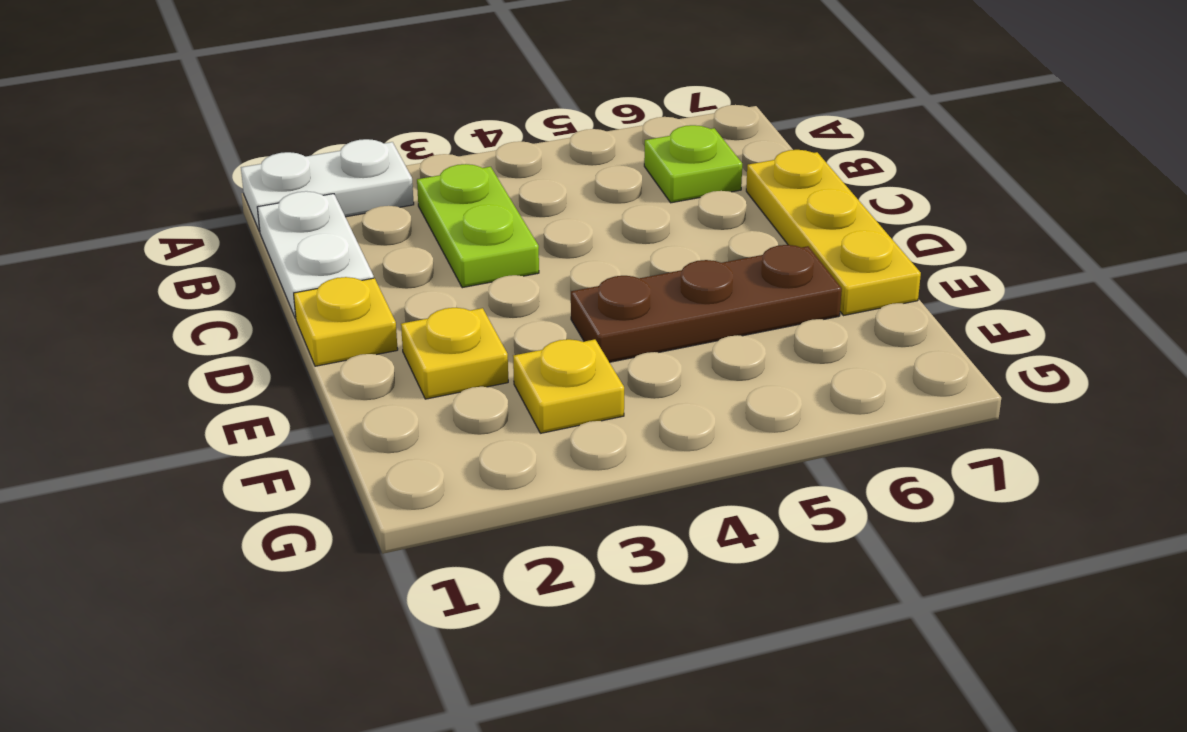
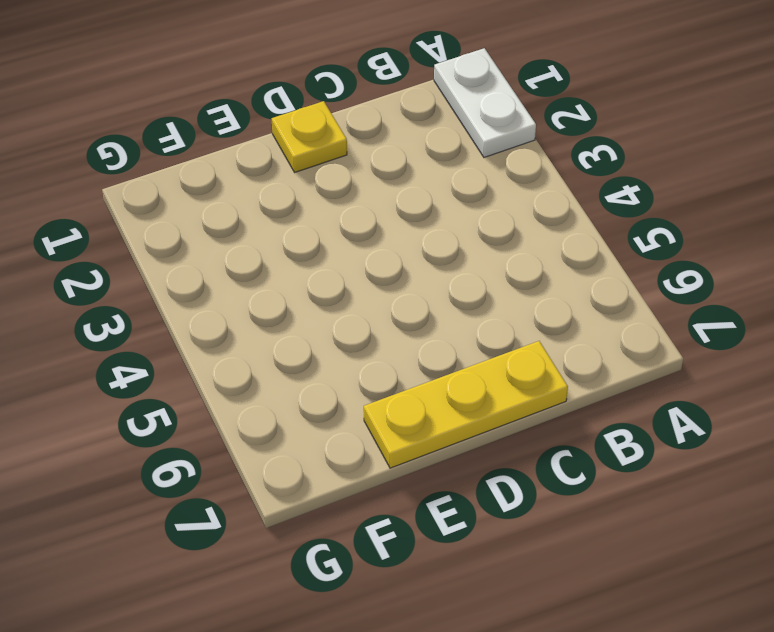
none -> white 1x2 plate [257,191,374,319]
none -> lime 1x2 plate [417,164,539,288]

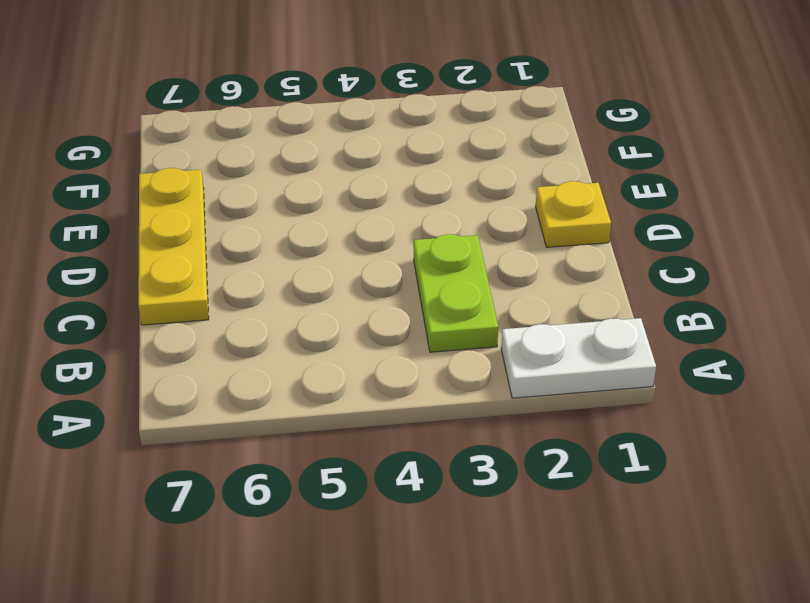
none -> white 1x2 plate [257,191,374,319]
none -> lime 1x1 plate [644,125,742,203]

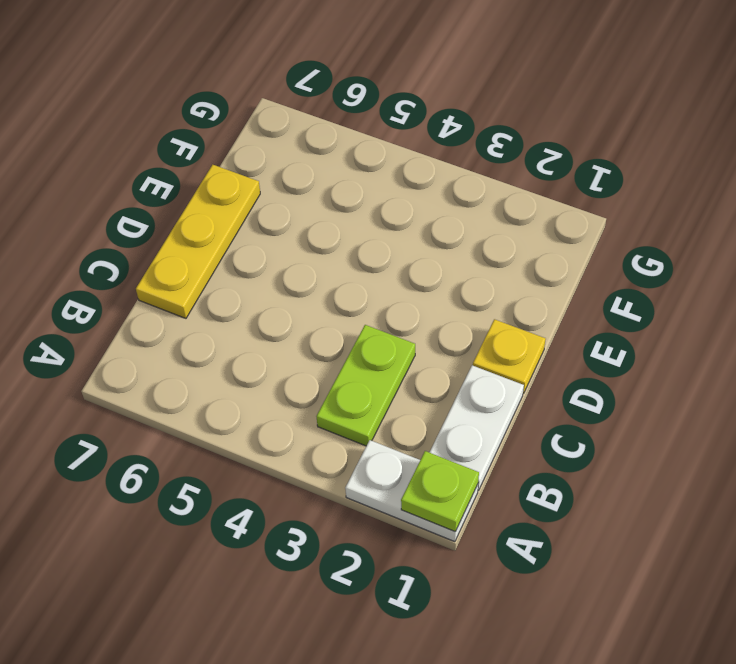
lime 1x1 plate [401,451,479,531] -> lime 1x1 plate moved to [644,125,742,203]
none -> yellow 1x1 plate [401,308,508,399]
none -> brown 1x3 plate [571,245,842,362]

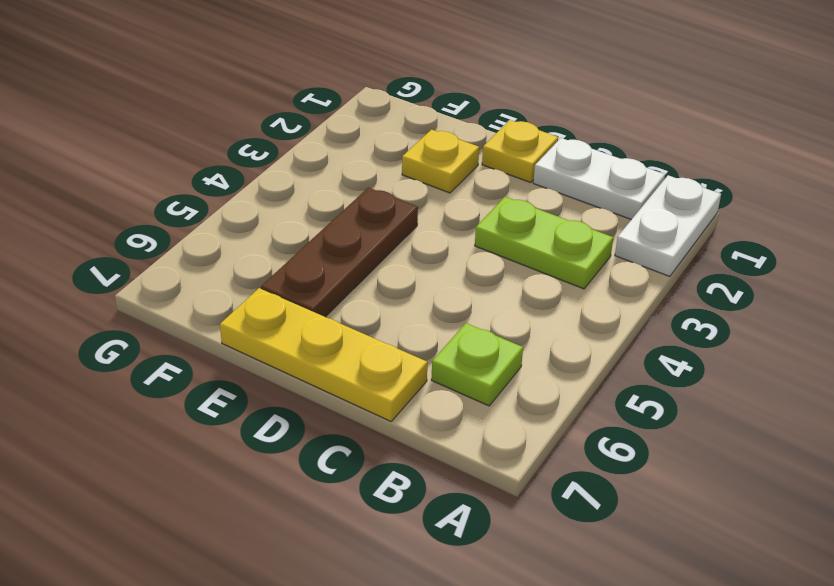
none -> yellow 1x1 plate [513,339,624,433]

